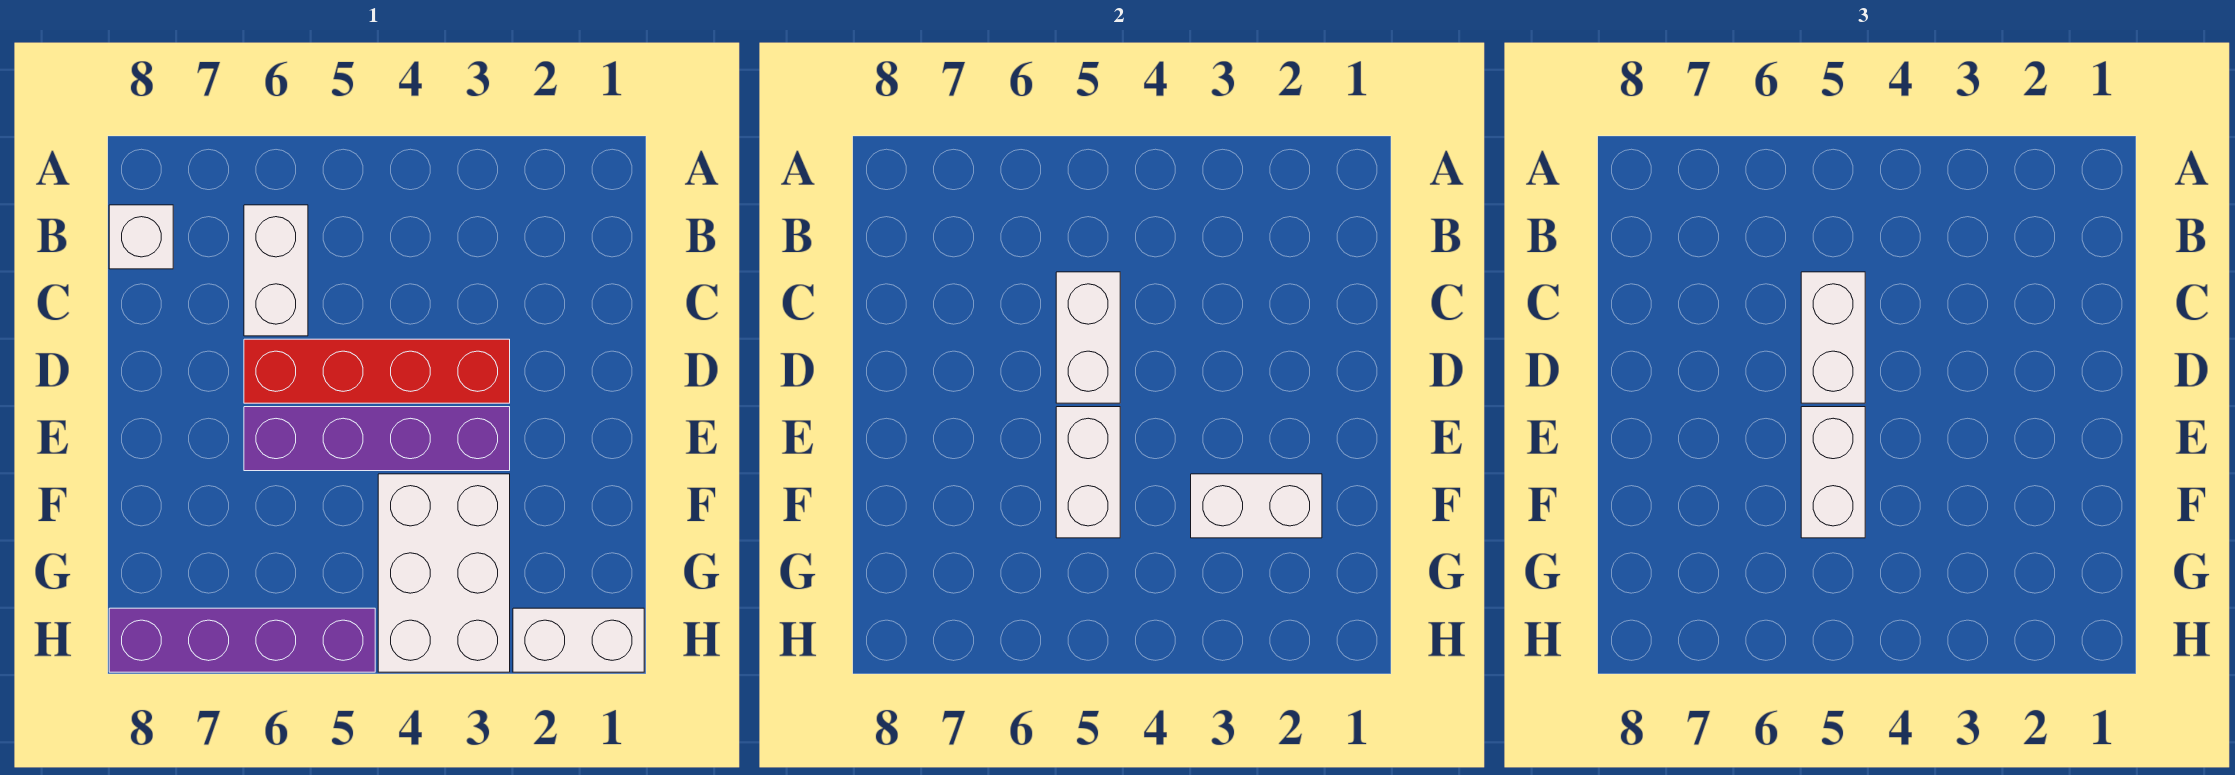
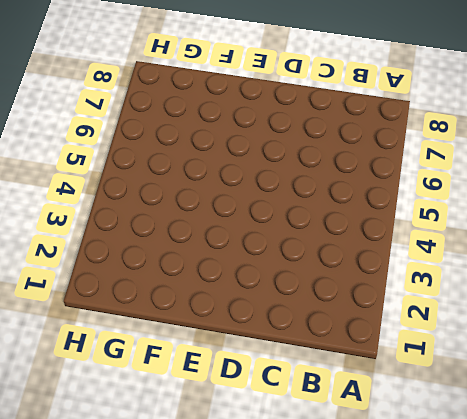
none -> white 1x2 brick [244,205,308,336]
none -> white 1x1 brick [109,205,173,269]
none -> red 1x4 brick [244,339,510,403]

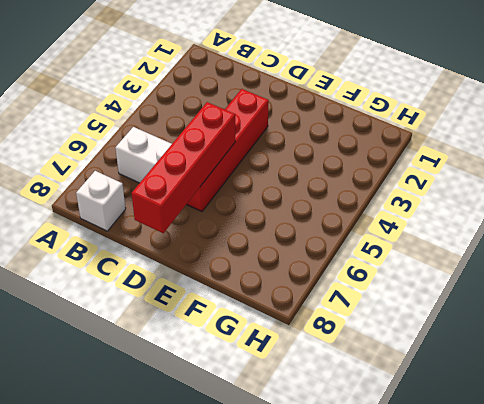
red 1x4 brick [132,102,235,233] -> white 1x2 brick [1056,272,1120,403]
none -> purple 1x4 brick [244,407,510,471]
none -> white 2x3 brick [378,474,510,672]
none -> white 1x2 brick [513,608,644,672]

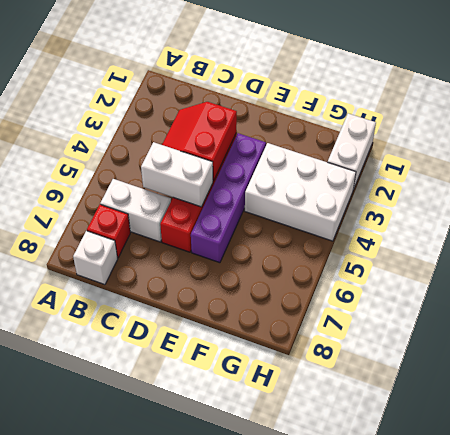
red 1x1 brick [87,204,130,258] -> none
red 2x2 slope [162,102,237,181] -> none
none -> purple 1x4 brick [109,608,375,672]
none -> white 1x2 brick [1056,407,1120,538]
none -> white 1x2 brick [1191,474,1322,538]

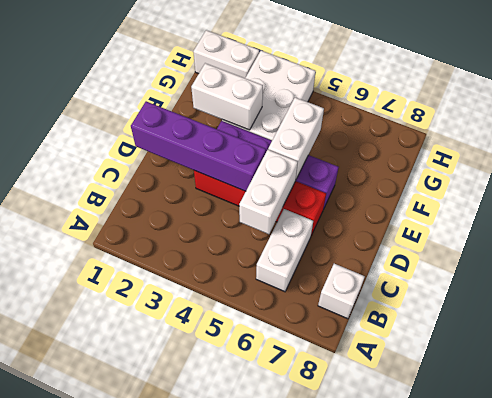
purple 1x4 brick [131,101,266,191] -> purple 1x4 brick moved to [109,608,375,672]
none -> white 1x2 brick [1801,272,1865,403]
none -> white 1x2 brick [1801,407,1865,538]

